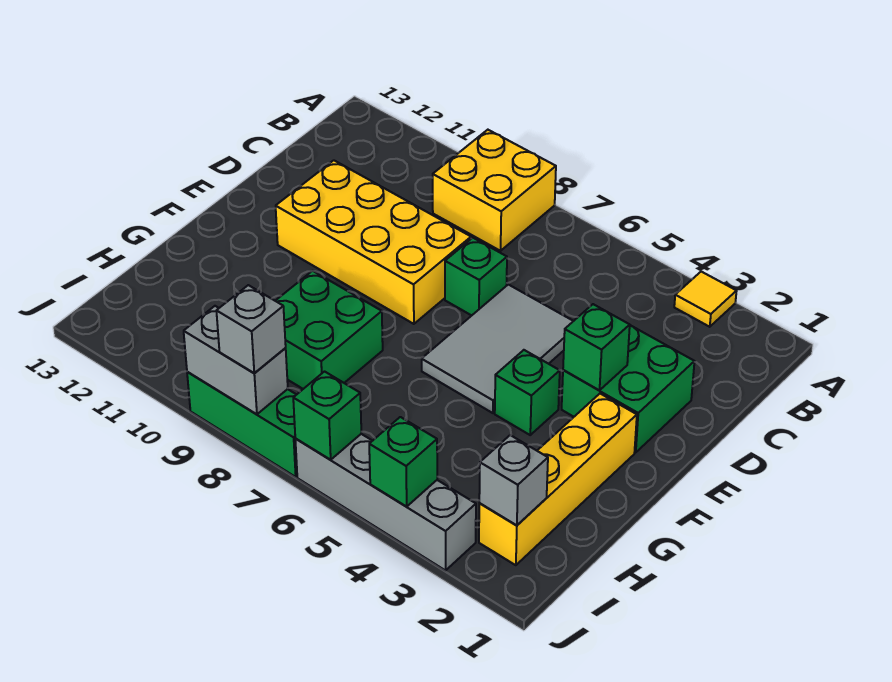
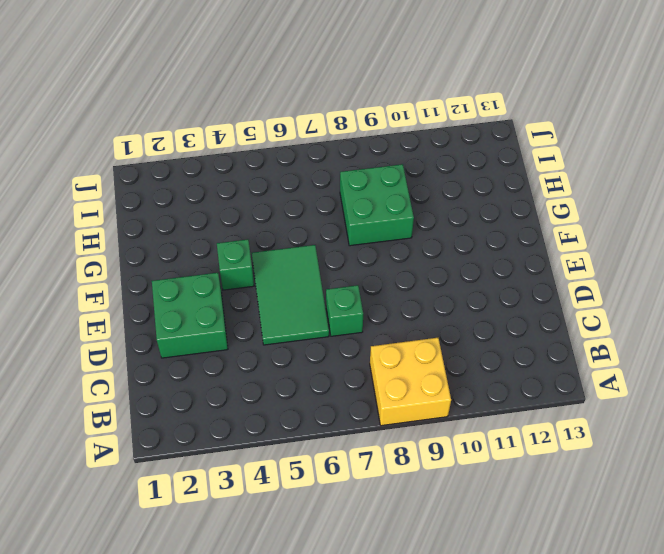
green 2x3 tile [252,245,329,345] -> grey 2x3 tile [422,285,573,413]
none -> yellow 1x1 tile [674,272,737,327]
none -> yellow 2x4 brick [276,160,471,324]
none -> yellow 1x4 brick [479,394,637,565]

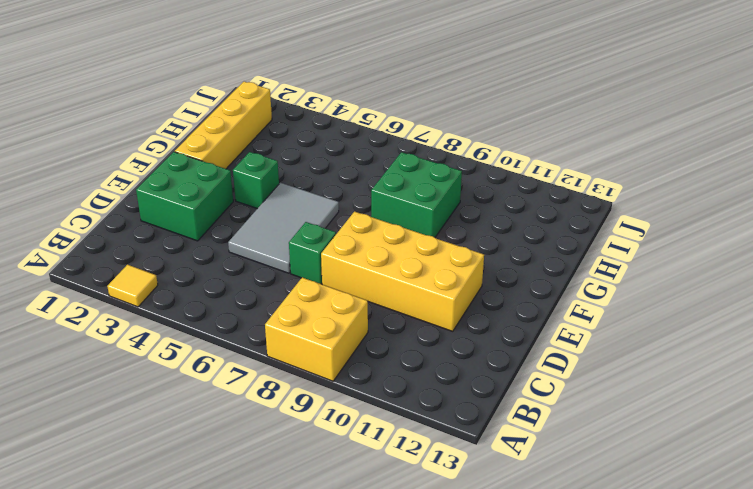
none -> grey 1x4 brick [295,434,476,570]
none -> green 1x3 brick [187,372,297,477]
none -> green 1x1 brick [563,304,630,390]

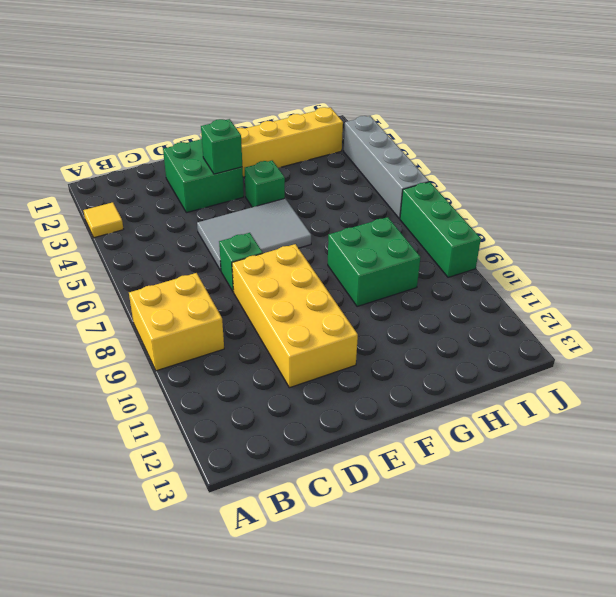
none -> grey 1x1 brick [479,435,548,526]
none -> green 1x1 brick [369,417,437,506]
none -> green 1x1 brick [293,372,361,460]

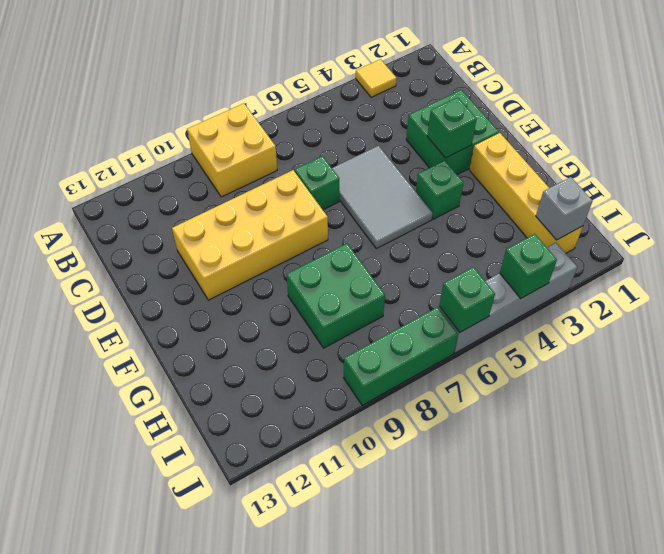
none -> grey 1x2 brick [184,306,288,414]
none -> grey 1x1 brick [216,285,286,373]

